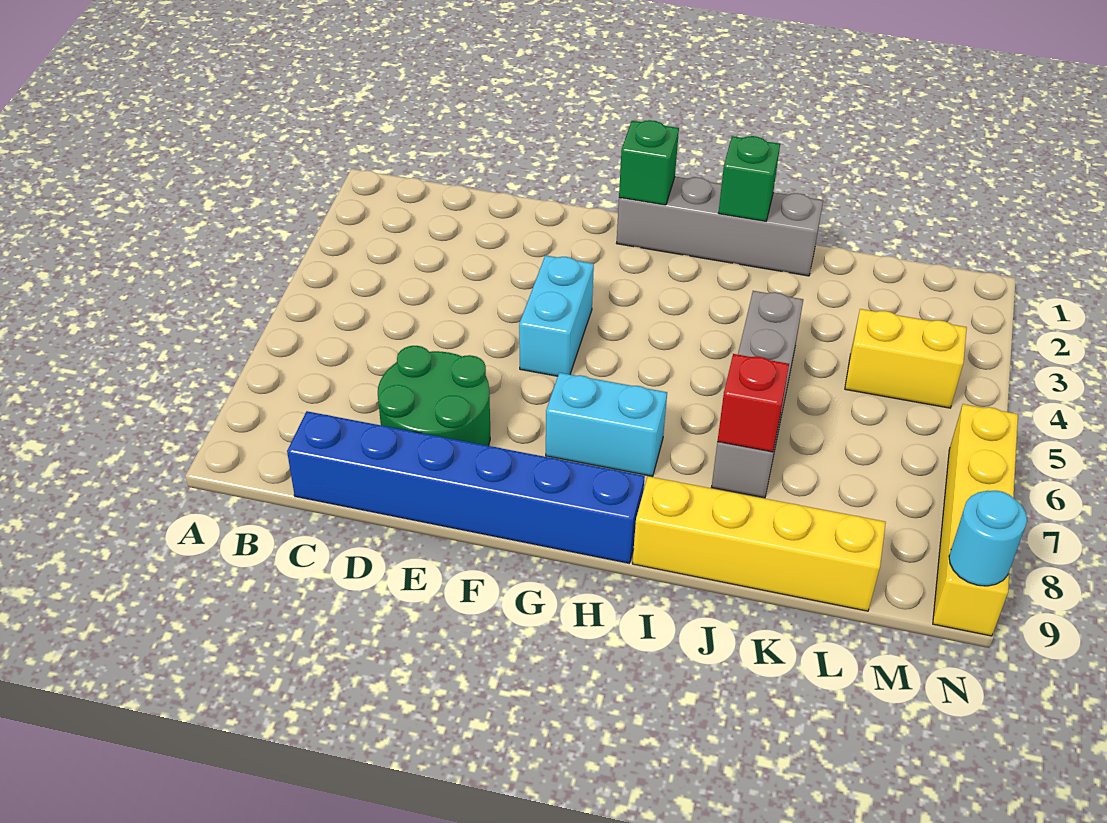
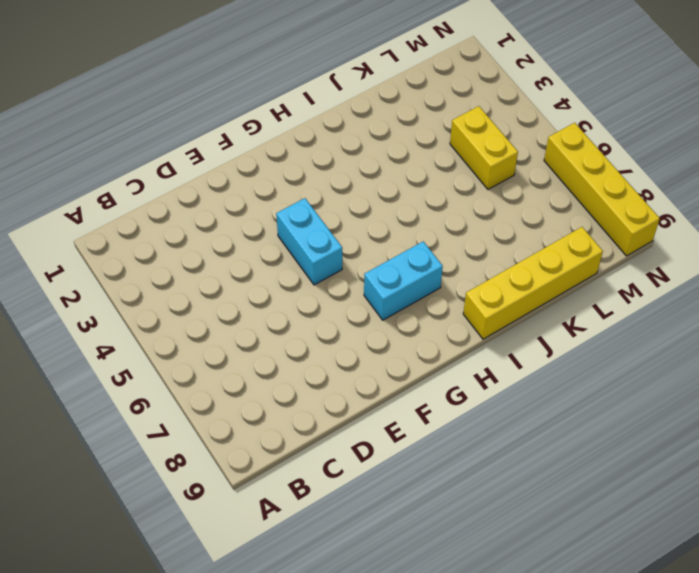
yellow 1x2 brick [450,106,518,189] -> yellow 1x2 brick turned to [845,309,967,408]
none -> blue 1x6 brick [287,411,645,563]
none -> green 2x2 round brick [378,346,490,446]
none -> grey 1x4 brick [617,177,823,276]

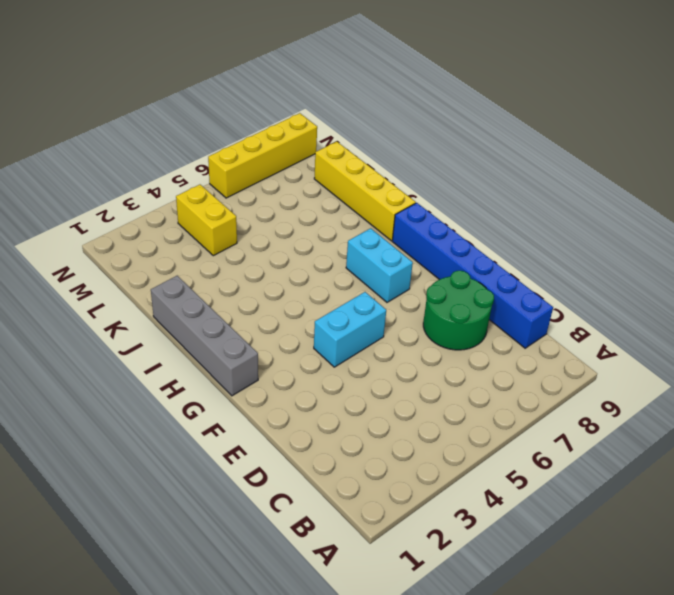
none -> grey 1x4 brick [712,291,803,498]
none -> green 1x1 brick [619,120,679,205]
none -> green 1x1 brick [719,136,780,221]

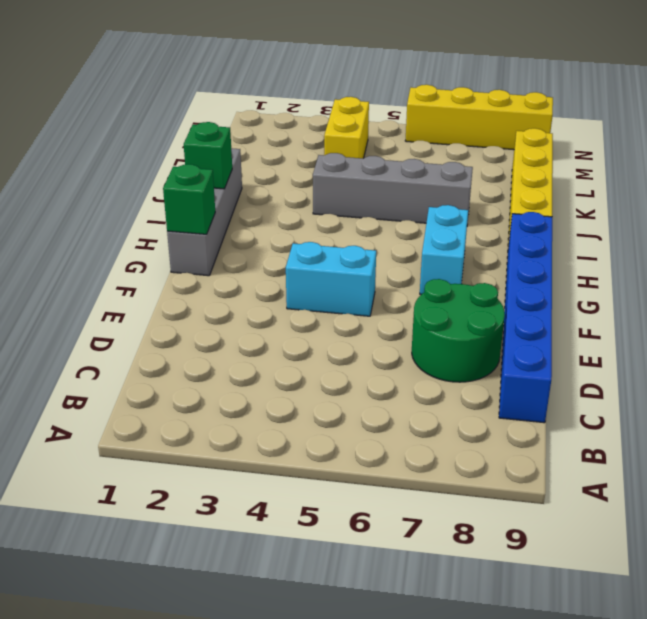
none -> red 1x1 brick [717,354,789,452]
none -> cyan 1x1 round brick [949,491,1027,586]

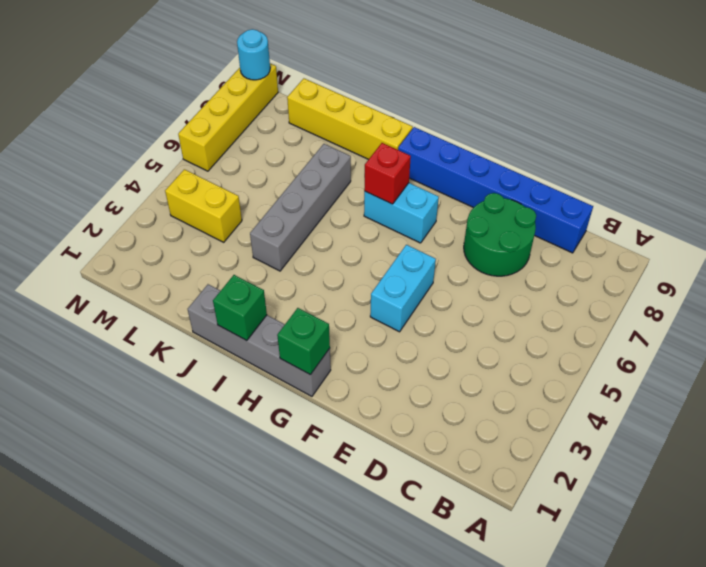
red 1x1 brick [364,143,411,204] -> red 1x1 brick moved to [717,354,789,452]

